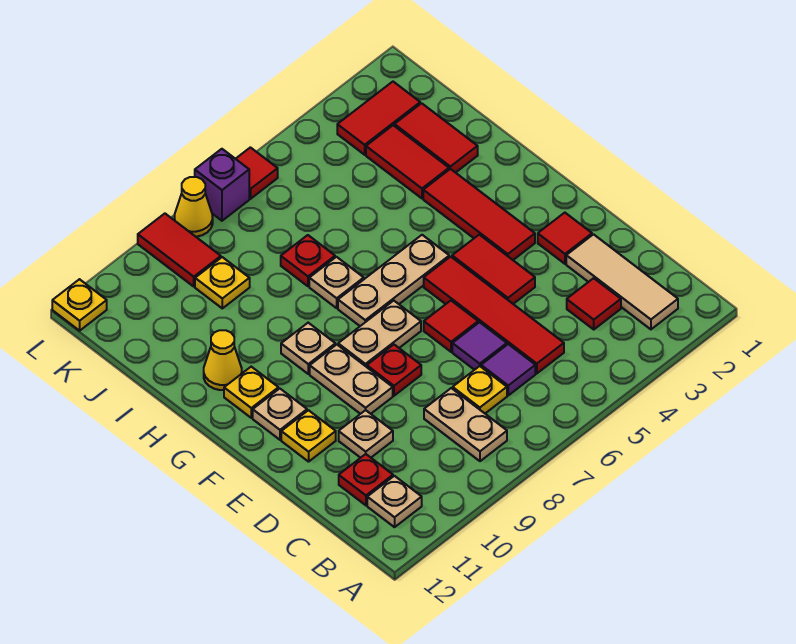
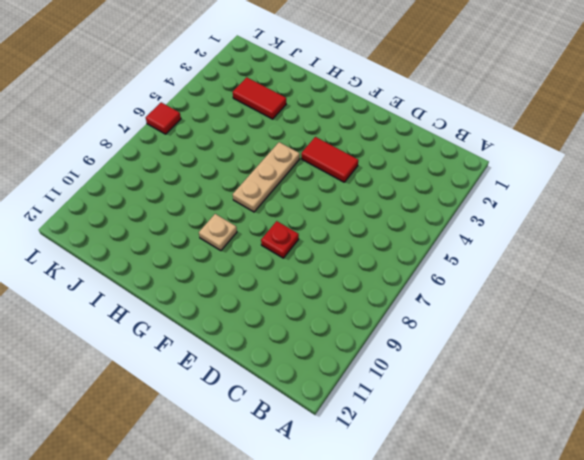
none -> tan 1x3 tile [566,234,678,329]
none -> tan 1x2 plate [424,388,507,461]
none -> tan 1x1 plate [367,476,422,527]
none -> red 1x1 tile [567,278,621,329]

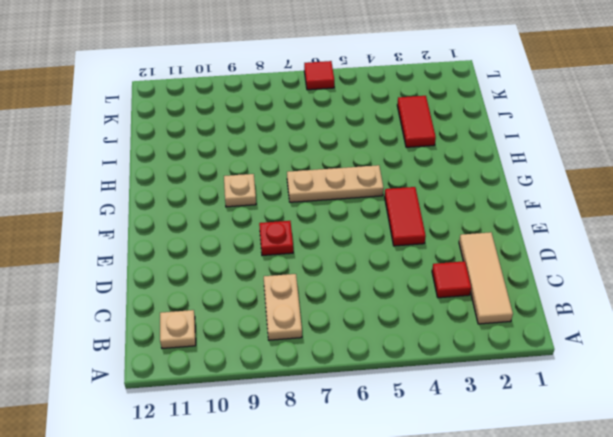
none -> red 1x4 tile [424,257,564,374]
none -> purple 1x1 tile [481,344,535,395]
none -> yellow 1x1 plate [453,366,507,413]
none -> red 1x1 plate [339,454,393,505]

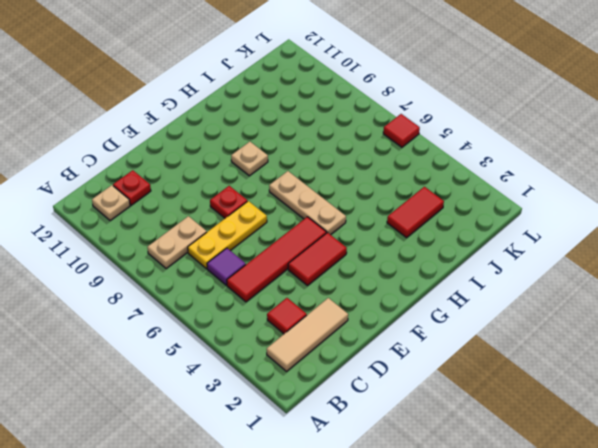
yellow 1x3 plate [188,201,267,269] -> yellow 1x1 plate [453,366,507,413]
none -> purple 1x1 tile [452,322,507,370]
none -> tan 1x1 plate [339,410,393,458]
none -> red 1x1 tile [538,213,592,264]
none -> red 1x1 tile [424,301,478,352]

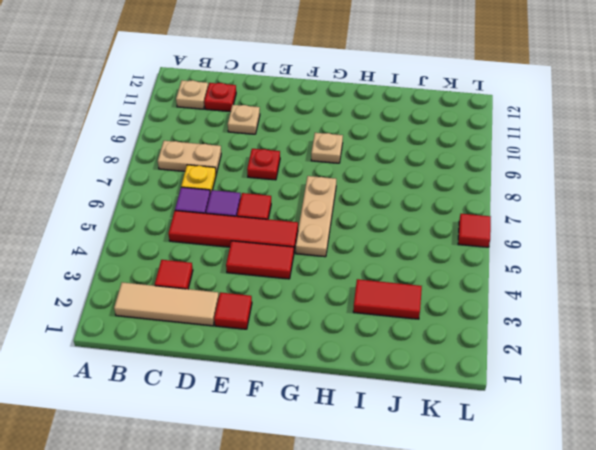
none -> tan 1x2 plate [310,345,393,414]
none -> yellow 1x1 plate [281,410,336,462]
none -> red 1x3 tile [423,169,535,260]
none -> tan 1x2 plate [338,301,421,367]

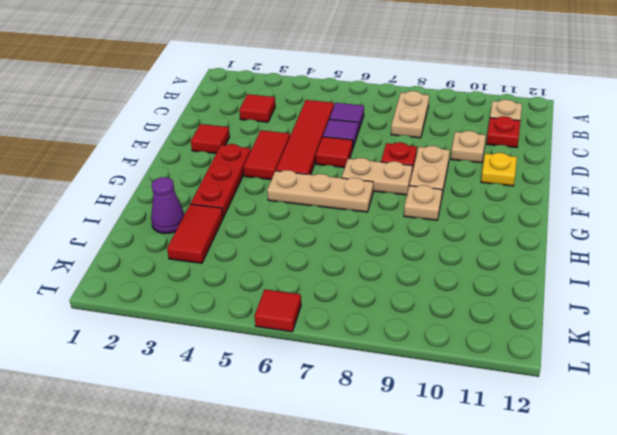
red 1x3 plate [191,144,251,217] -> red 1x3 tile [423,169,535,260]
purple 1x1 cone [151,177,184,233] -> red 1x2 tile [395,103,478,173]
none -> tan 1x3 tile [566,234,678,329]
none -> yellow 1x1 plate [453,366,507,413]
none -> tan 1x1 plate [253,389,307,440]
none -> yellow 1x1 plate [224,367,278,418]

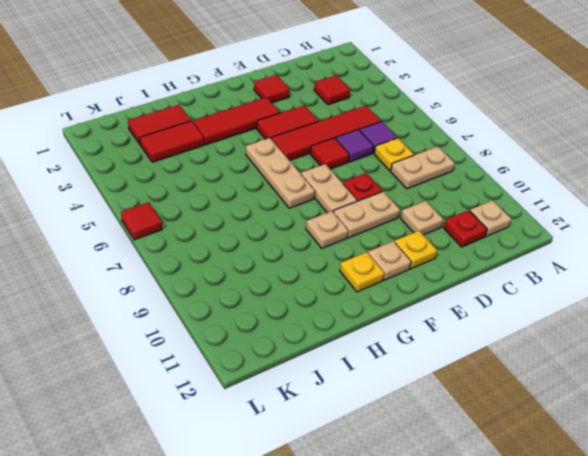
none -> tan 1x3 tile [566,234,678,329]
none -> tan 1x1 plate [309,257,364,308]
none -> yellow 1x1 cone [204,330,242,390]
none -> red 1x1 plate [281,235,335,286]

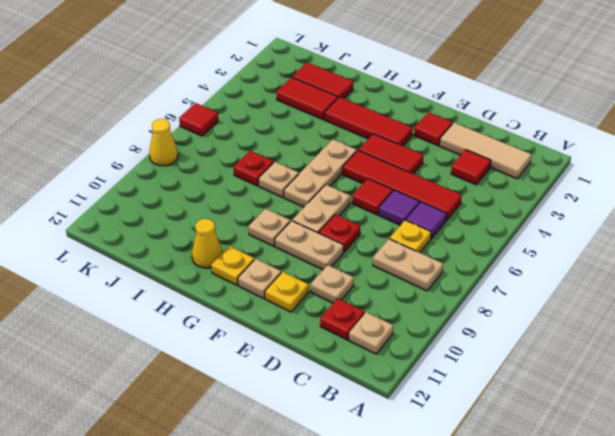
none -> yellow 1x1 plate [195,257,250,308]
none -> red 1x2 tile [337,82,420,155]
none -> red 1x2 tile [138,214,221,286]
none -> purple 1x1 brick [195,149,249,221]

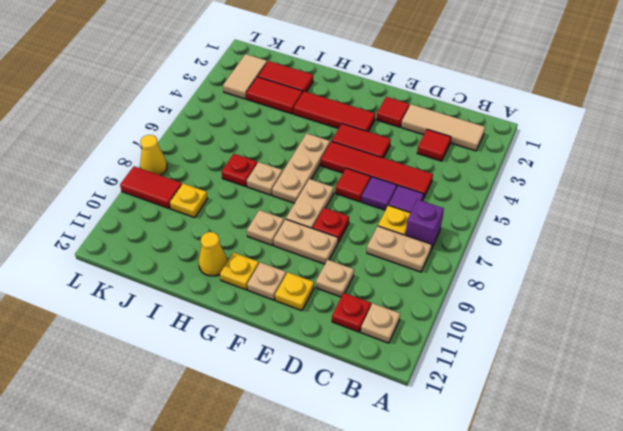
purple 1x1 brick [406,200,444,249] -> purple 1x1 brick moved to [195,149,249,221]
tan 1x2 tile [223,54,267,99] -> red 1x2 tile [337,82,420,155]
none -> red 1x1 tile [236,147,278,199]
none -> yellow 1x1 plate [52,279,107,331]

